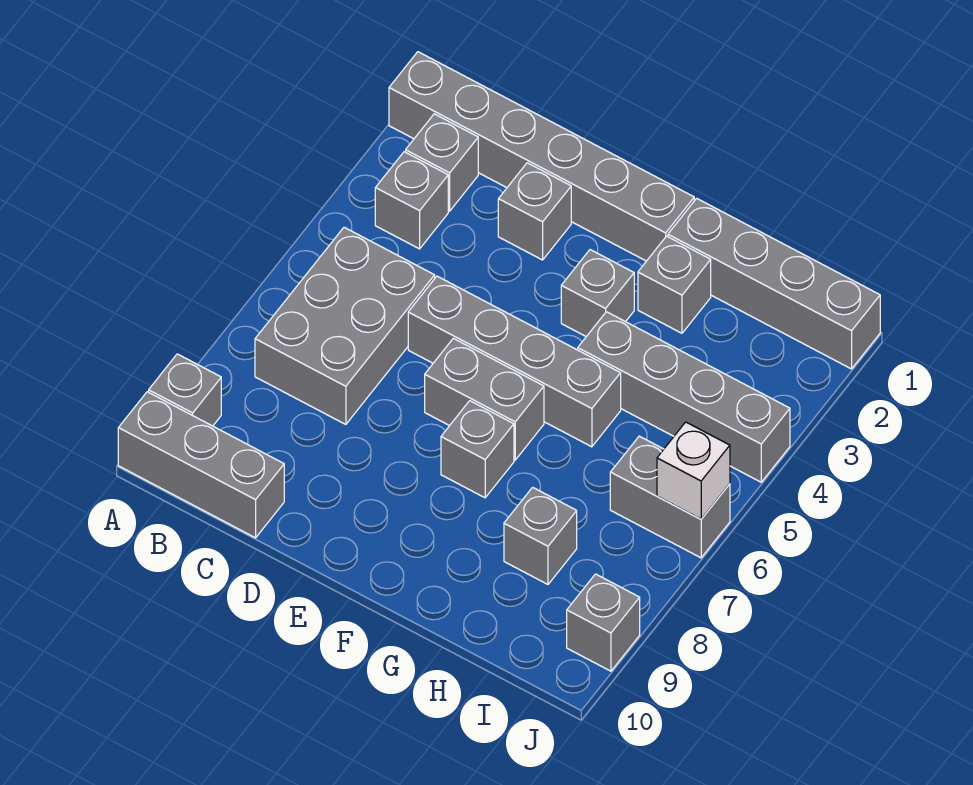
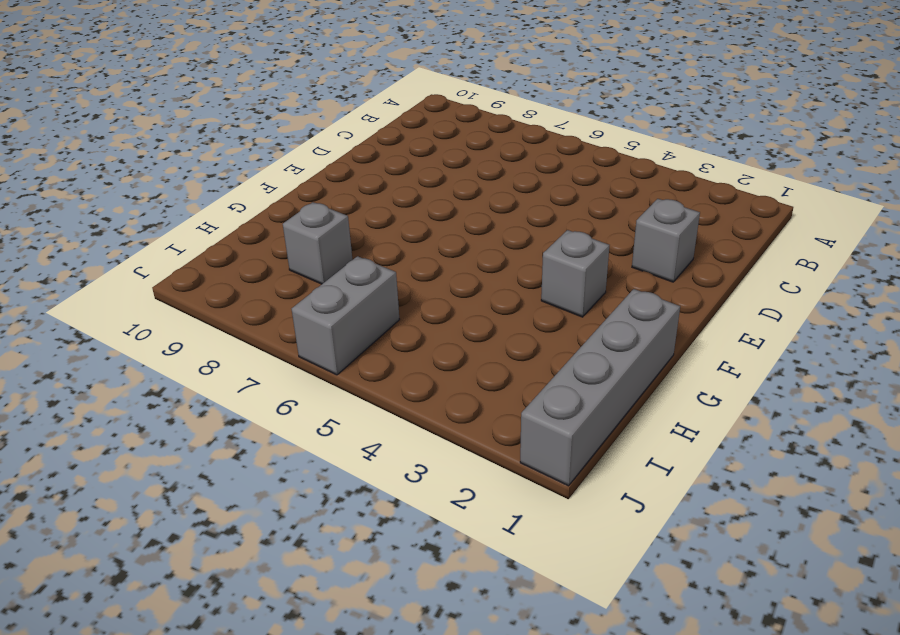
none -> grey 1x6 brick [389,52,694,261]
none -> grey 1x1 brick [149,354,221,426]
none -> grey 1x3 brick [118,392,284,538]

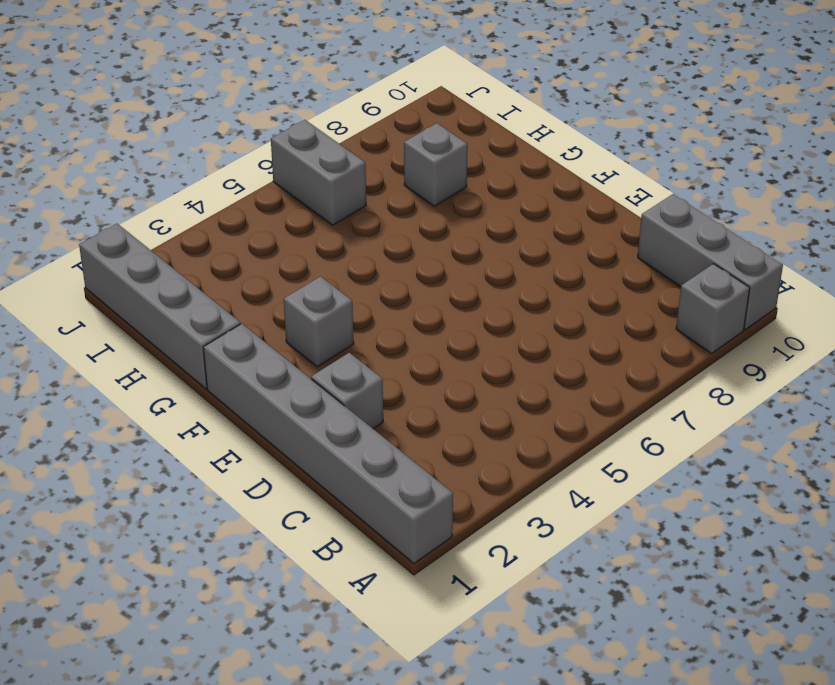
none -> grey 1x1 brick [406,114,478,211]
none -> grey 1x1 brick [375,152,448,249]
none -> grey 2x3 brick [255,227,435,425]

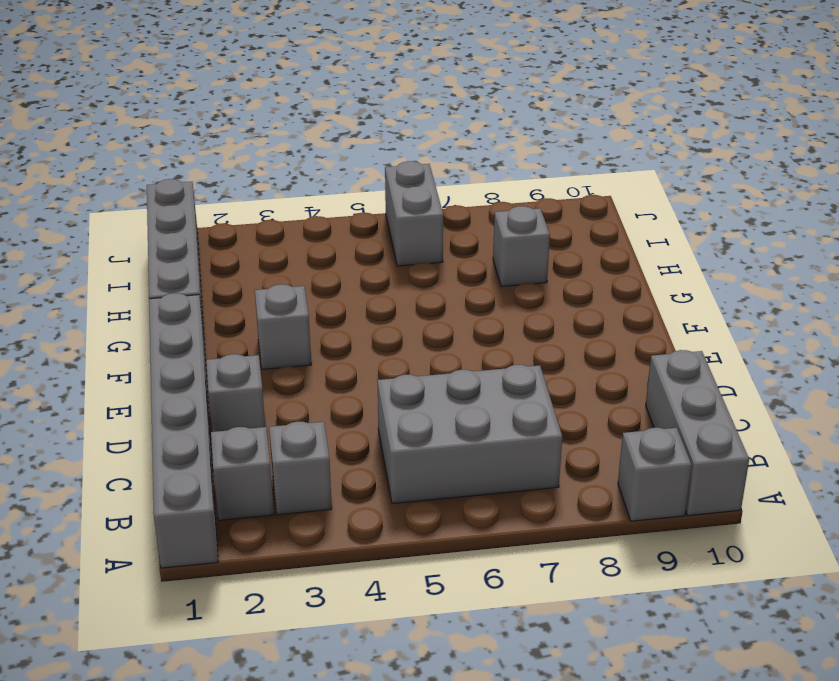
none -> grey 1x4 brick [408,276,621,447]
none -> grey 1x2 brick [425,338,544,460]
none -> grey 1x1 brick [441,401,514,498]

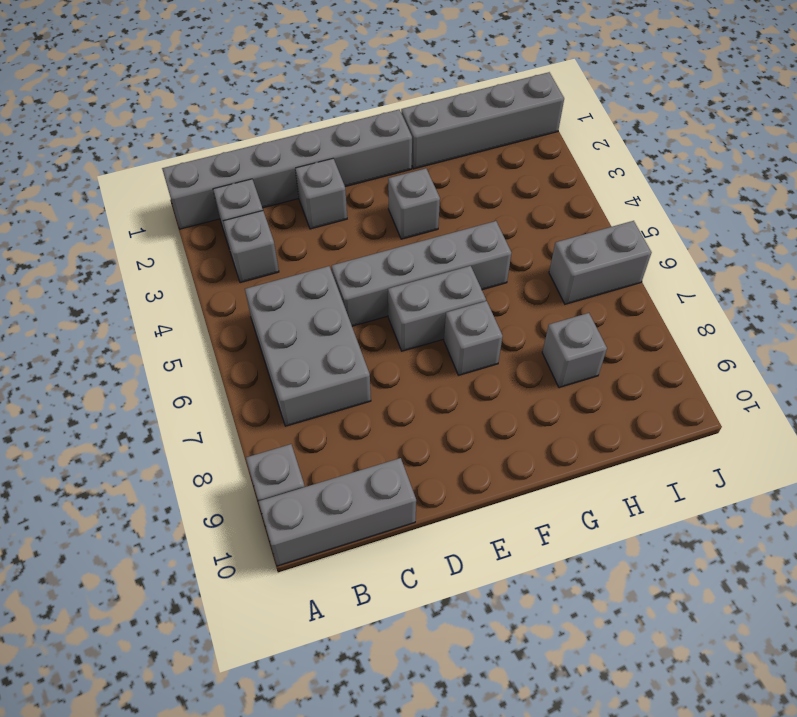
none -> grey 1x1 brick [638,236,711,333]
none -> grey 1x4 brick [578,312,790,482]
none -> grey 1x1 brick [567,574,640,671]

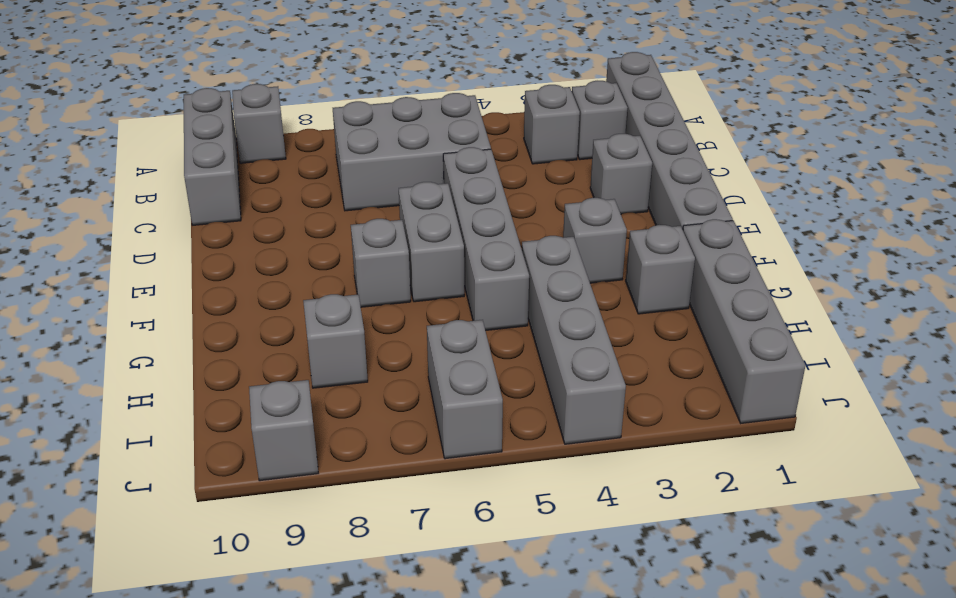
none -> white 1x1 brick [657,422,730,519]

